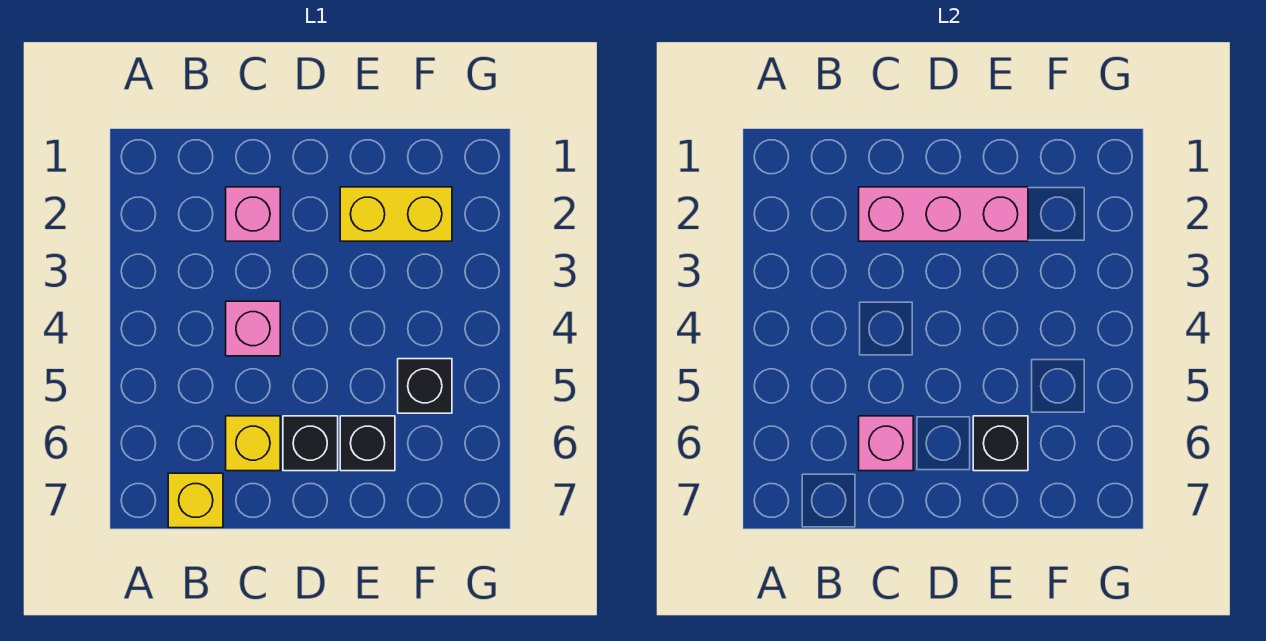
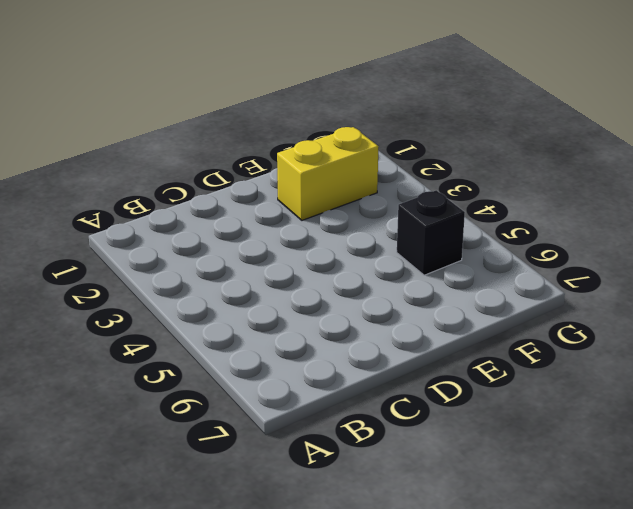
none -> yellow 1x1 brick [168,473,223,528]
none -> pink 1x1 brick [226,187,280,241]

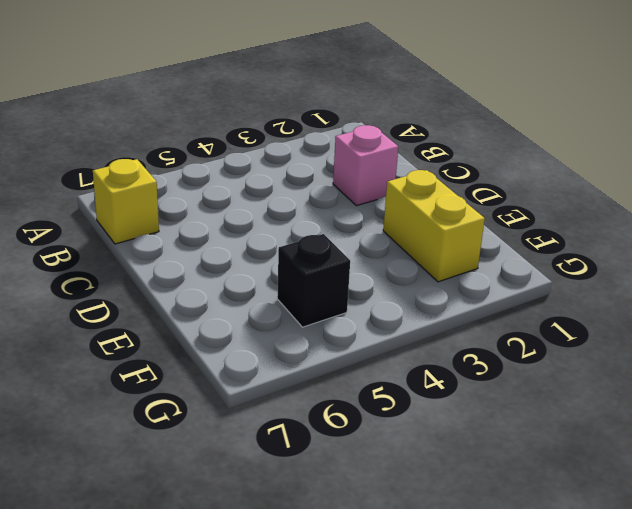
none -> pink 1x1 brick [226,301,280,356]
none -> yellow 1x1 brick [226,416,280,471]

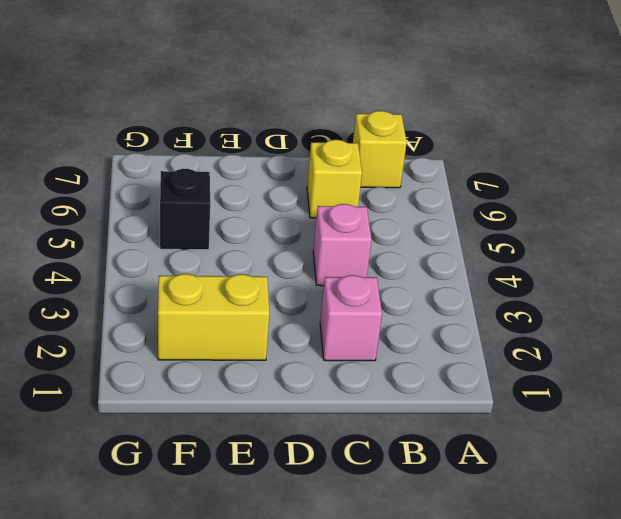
none -> black 1x1 brick [283,416,338,471]
none -> black 1x1 brick [340,416,395,471]

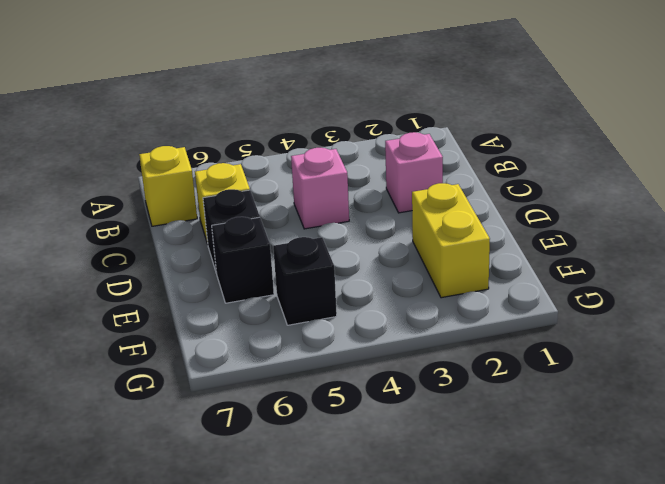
none -> pink 1x3 brick [859,187,1028,241]
none -> pink 1x1 brick [859,416,913,471]

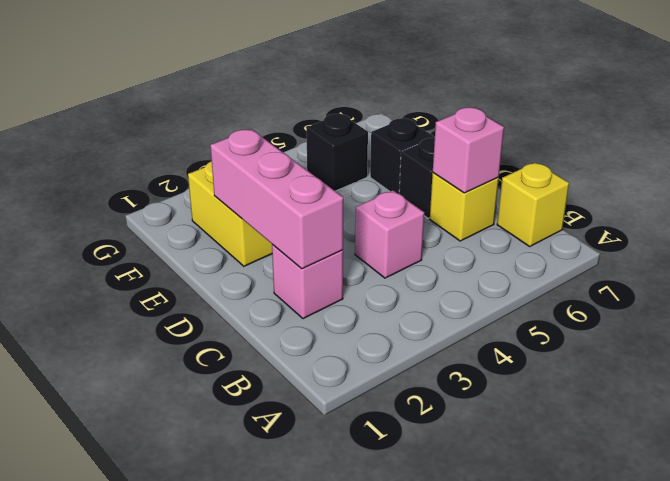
none -> black 1x1 brick [973,416,1028,471]

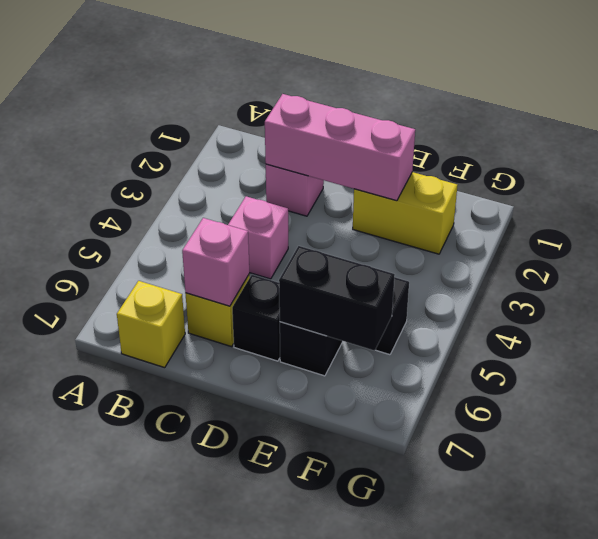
black 1x2 brick [279,246,395,351] -> black 1x1 brick [973,416,1028,471]

